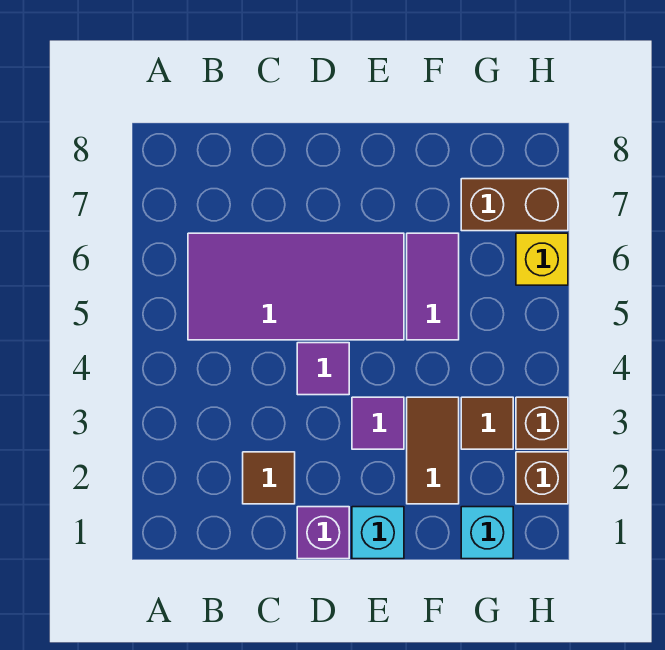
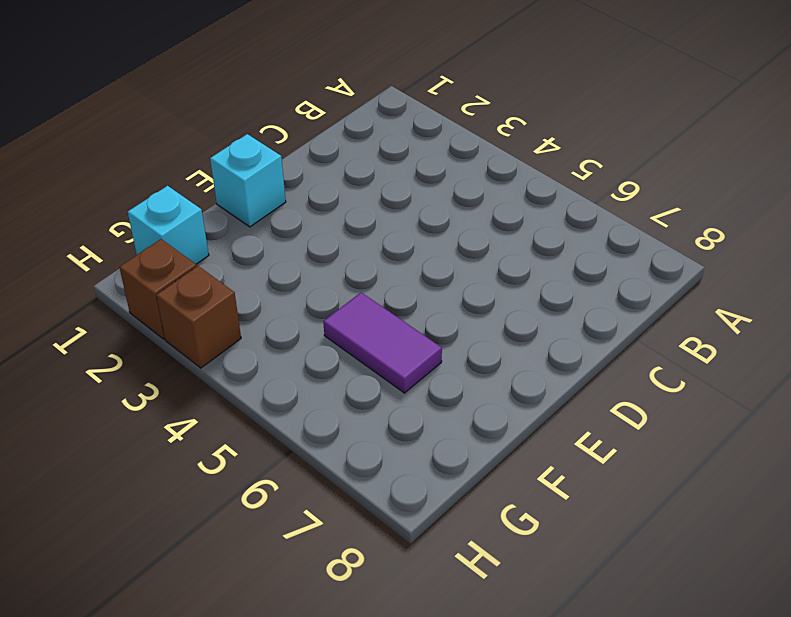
none -> purple 2x4 tile [188,233,404,340]
none -> brown 1x1 tile [243,452,295,504]
none -> purple 1x1 brick [297,507,349,559]

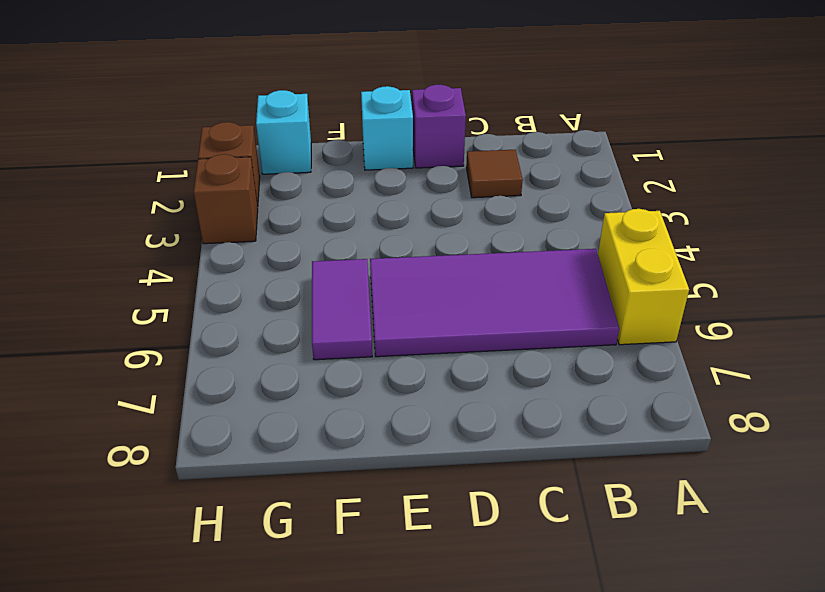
yellow 1x2 brick [598,209,689,345] -> none
none -> purple 1x1 tile [297,343,349,395]
none -> purple 1x1 tile [352,397,404,449]
none -> brown 1x2 tile [407,397,459,504]

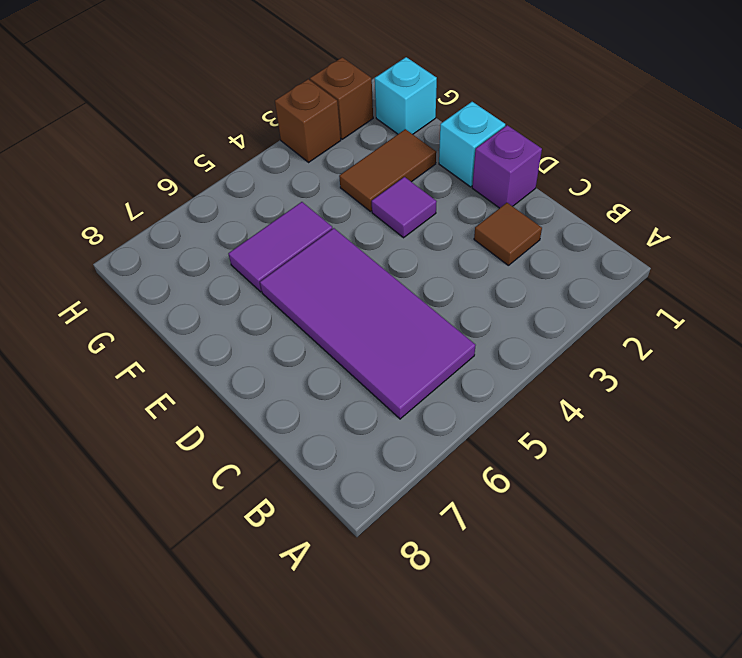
none -> purple 1x1 tile [297,343,349,395]
none -> brown 1x1 tile [461,397,513,449]
none -> brown 1x2 brick [461,179,568,231]

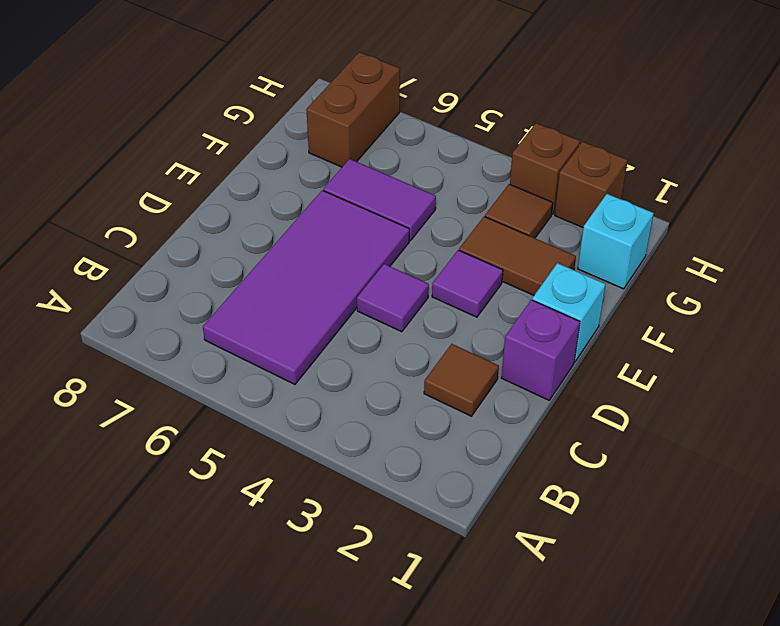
none -> yellow 1x1 brick [516,233,568,285]

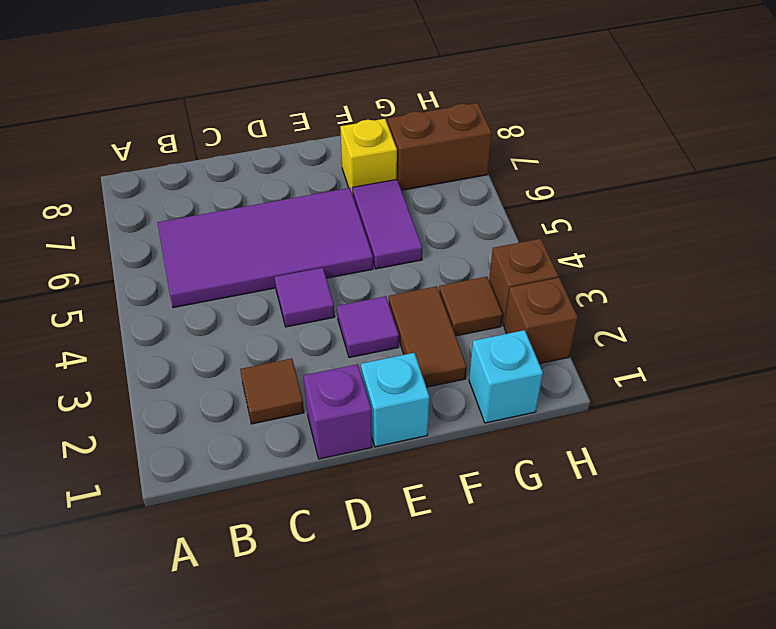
yellow 1x1 brick [340,119,397,195] -> yellow 1x1 brick moved to [516,233,568,285]

